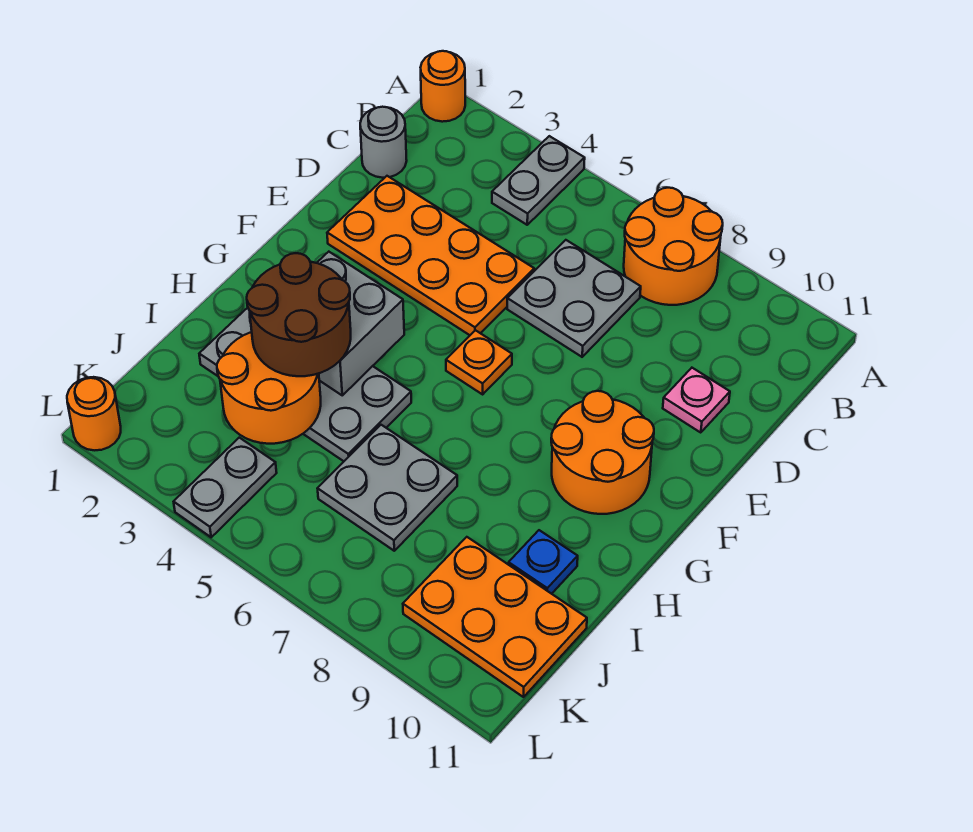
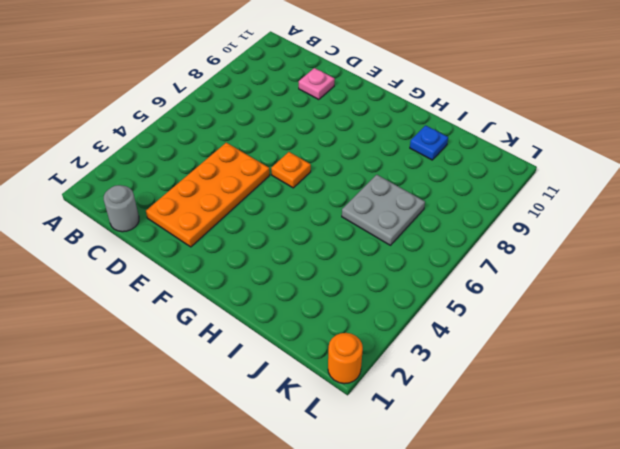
none -> orange 1x1 round brick [421,51,465,122]
none -> grey 1x2 plate [492,136,585,225]
none -> orange 2x2 round brick [624,188,723,305]

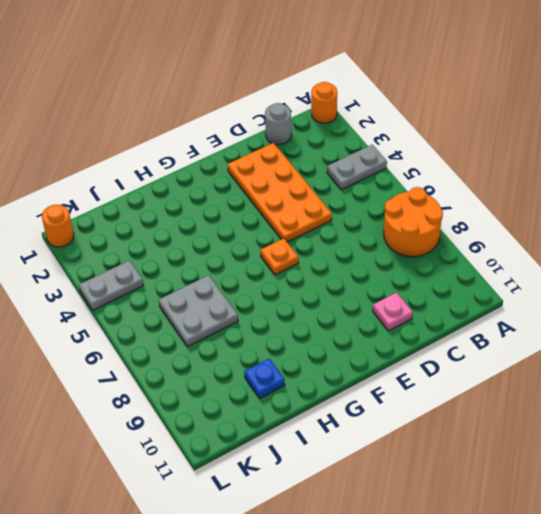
none -> grey 2x2 plate [507,240,641,357]
none -> orange 2x2 round brick [551,391,654,514]
none -> grey 2x4 plate [199,308,411,461]

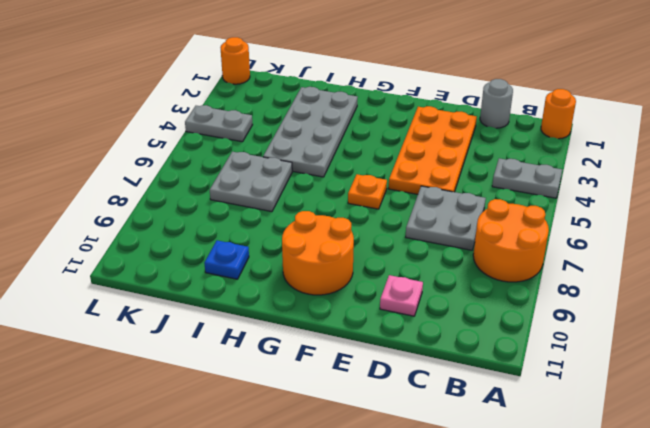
none -> orange 2x3 plate [403,537,587,697]
none -> grey 2x2 brick [317,252,404,395]
none -> orange 2x2 round brick [217,332,321,444]

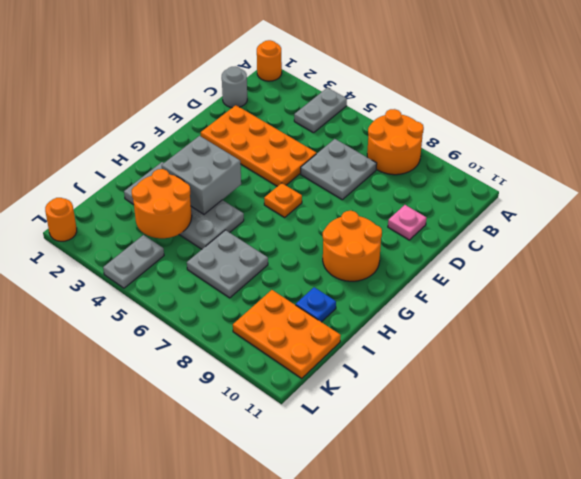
none -> brown 2x2 round brick [247,253,351,376]

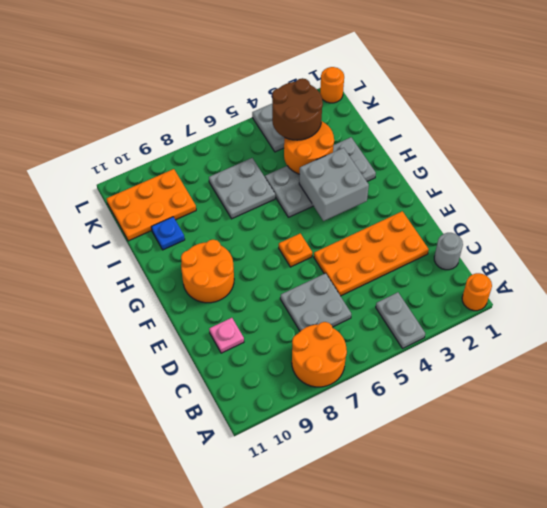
brown 2x2 round brick [272,78,323,140] -> brown 2x2 round brick moved to [247,253,351,376]

